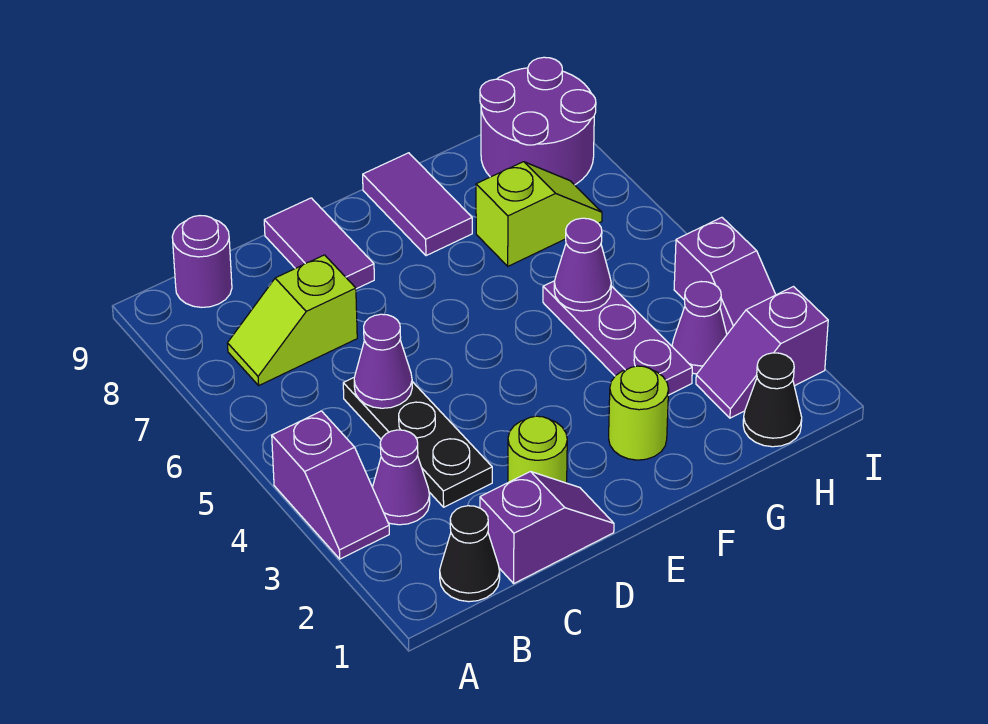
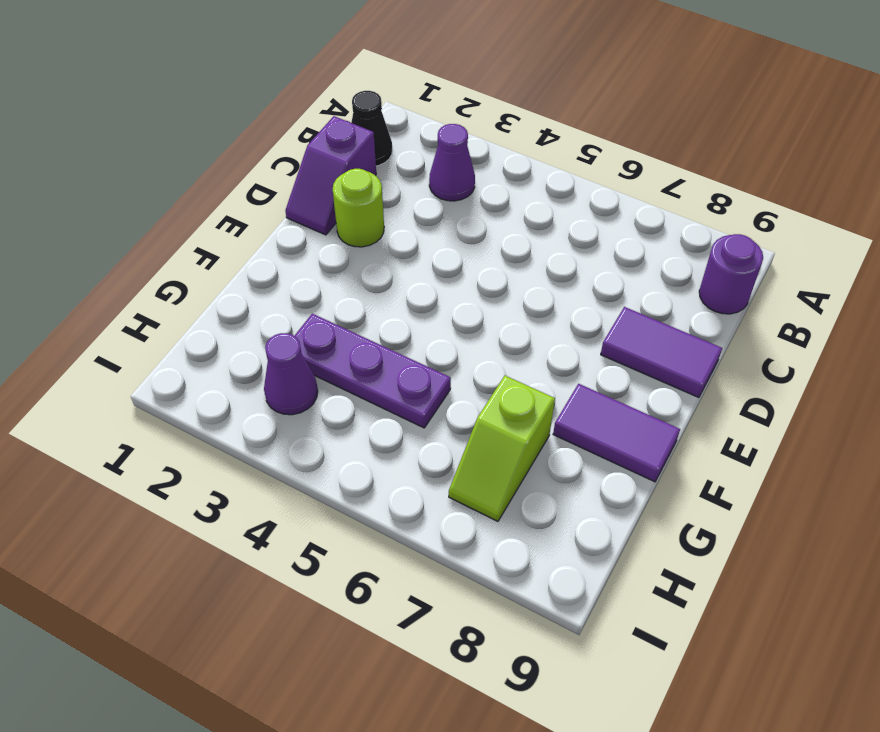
none -> purple 1x2 slope [272,411,389,559]
none -> lime 1x2 slope [228,255,357,385]
none -> black 1x3 plate [343,378,492,507]

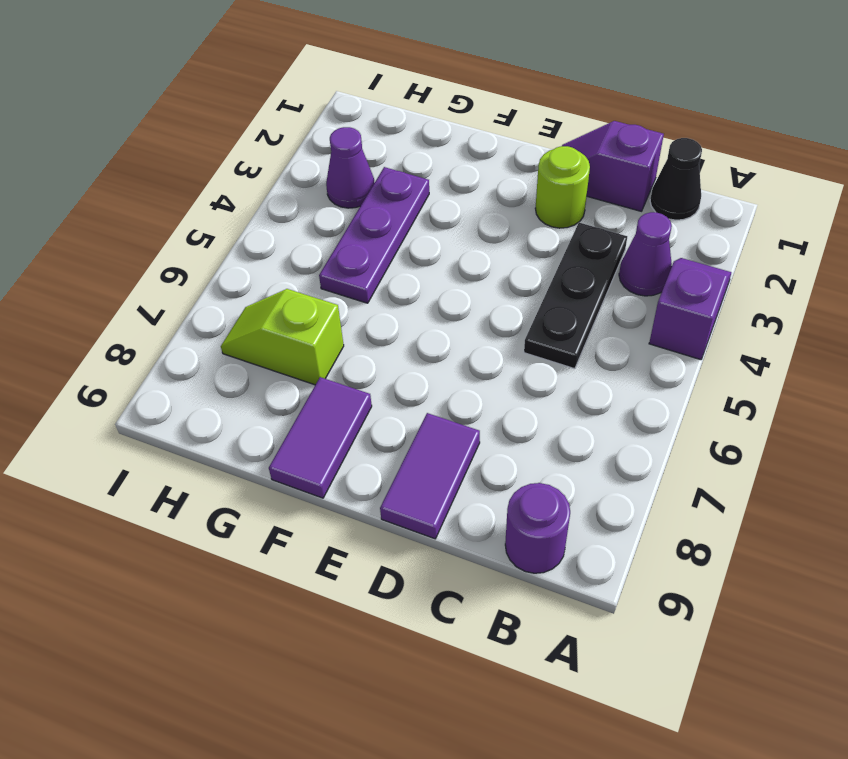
none -> lime 1x2 slope [228,255,357,385]
none -> lime 1x1 round brick [609,366,669,460]
none -> black 1x1 cone [743,353,802,447]

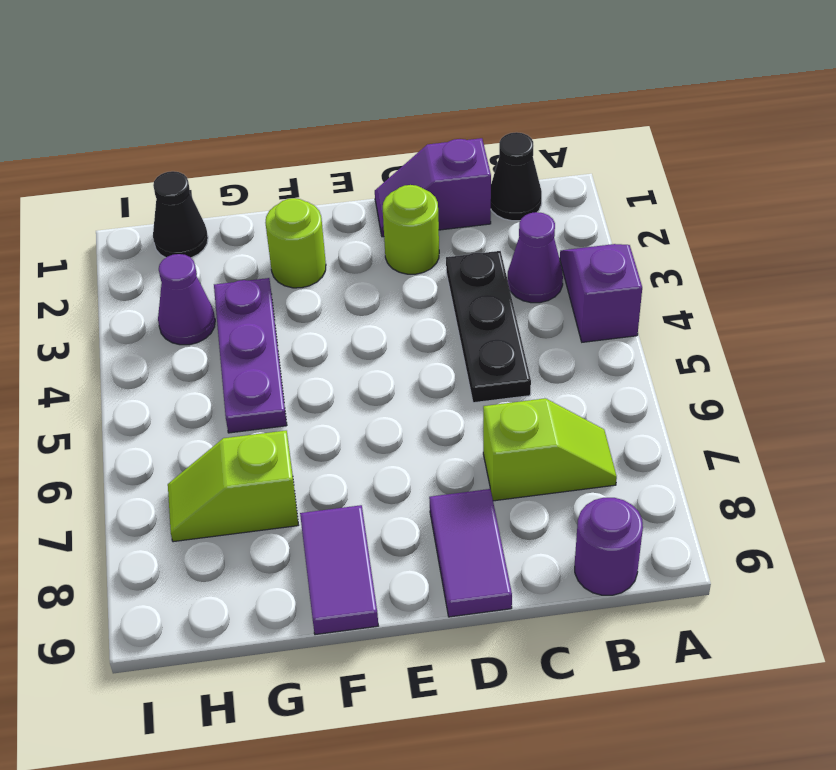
none -> purple 1x2 slope [696,287,828,418]
none -> purple 2x2 round brick [480,57,596,185]
none -> purple 1x2 slope [674,217,776,334]

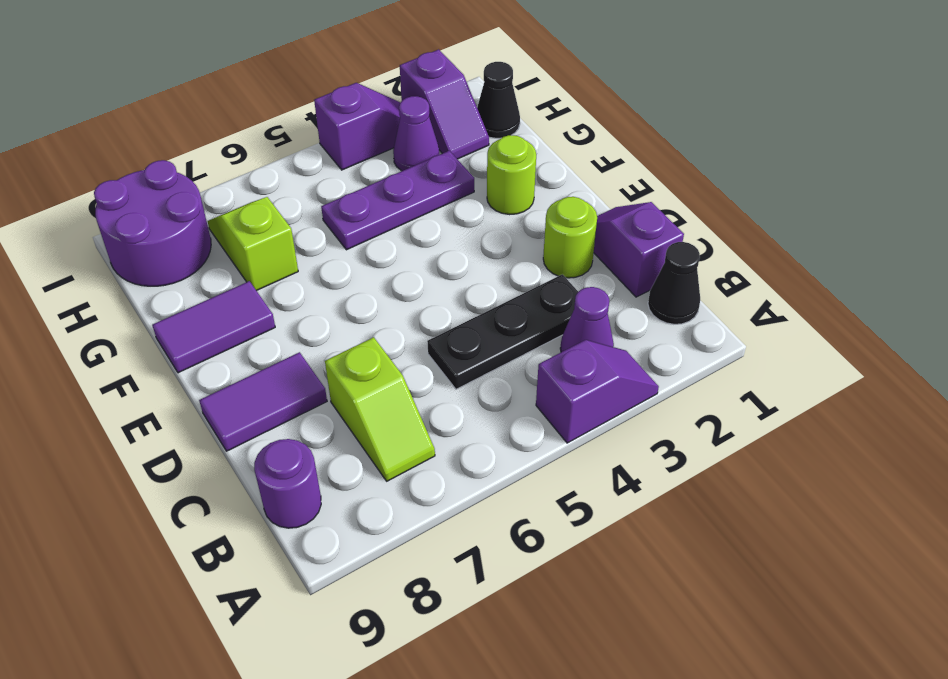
none -> purple 1x1 cone [354,314,412,408]
none -> purple 1x1 cone [554,218,611,311]

